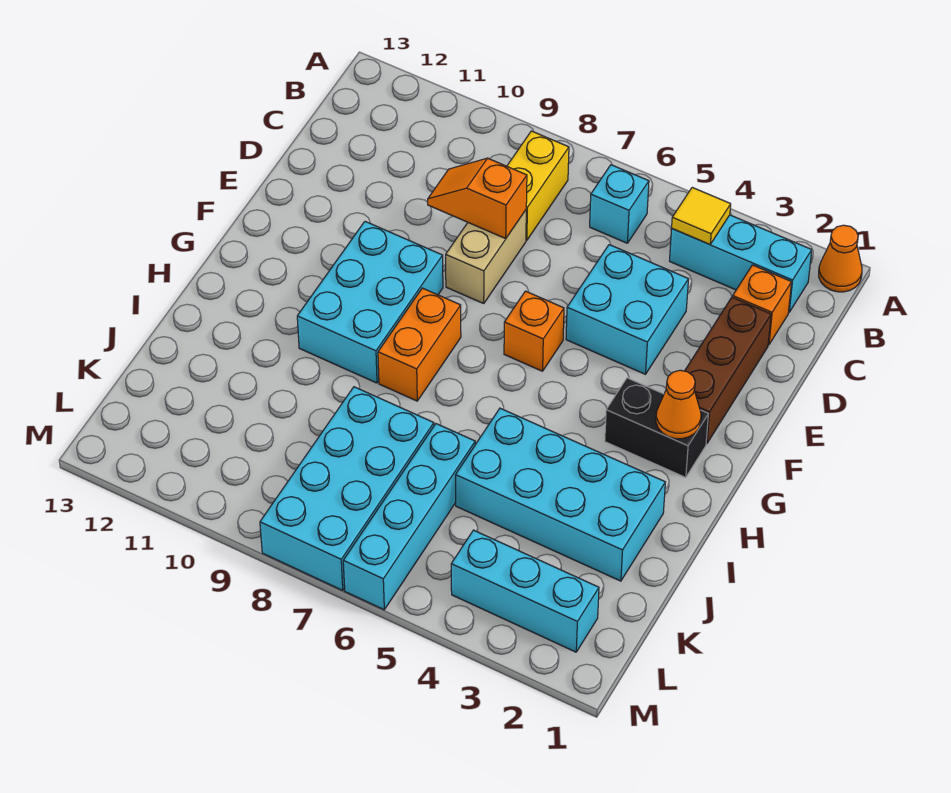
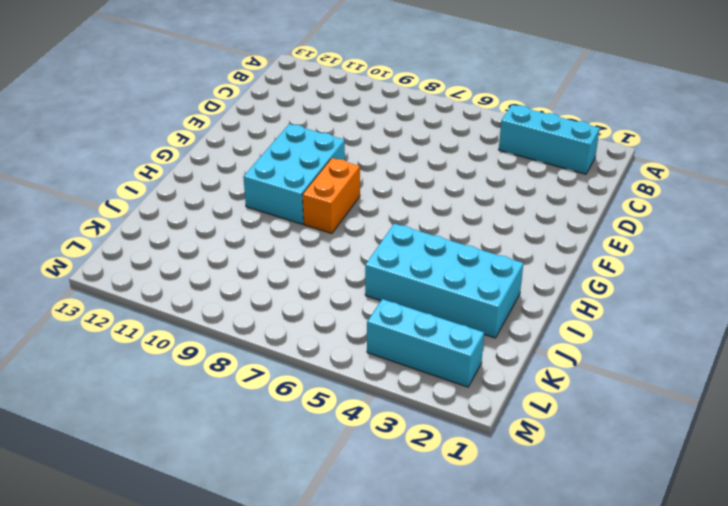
none -> orange 1x1 cone [819,225,862,292]
none -> cyan 1x1 brick [590,165,649,243]
none -> yellow 1x2 brick [507,131,569,240]

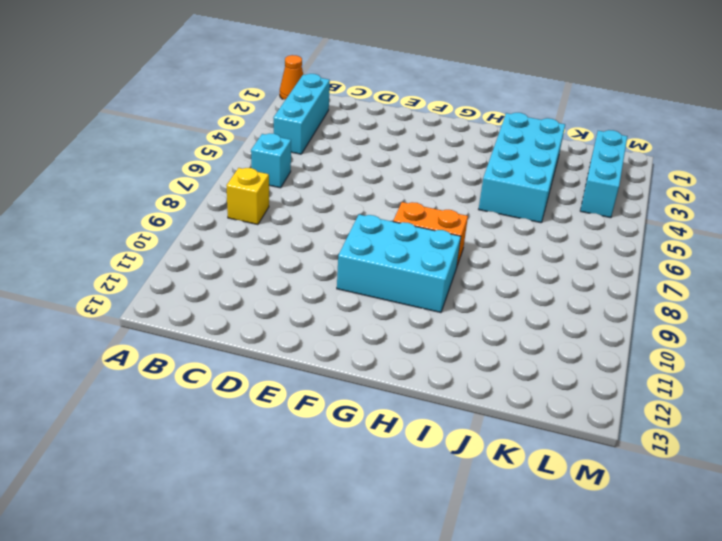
yellow 1x1 brick [227,168,269,225] -> yellow 1x2 brick [507,131,569,240]
none -> orange 1x1 brick [733,265,792,345]
none -> brown 1x3 brick [685,297,771,444]
none -> cyan 2x2 brick [566,245,689,374]

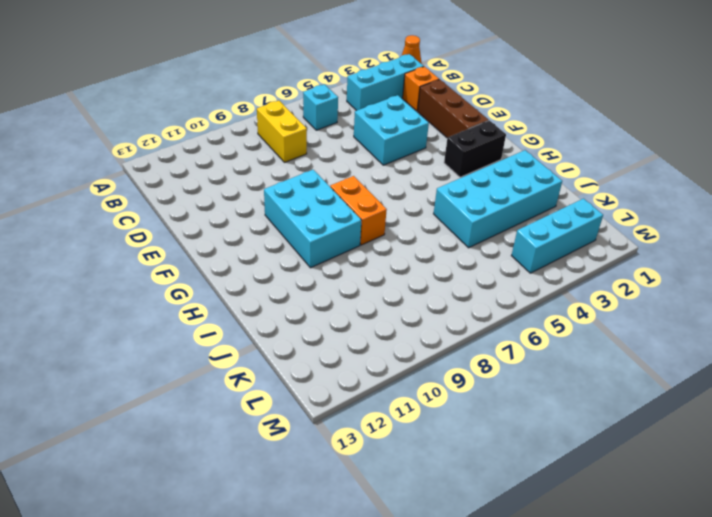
none -> tan 1x2 brick [446,210,526,303]
none -> orange 1x1 brick [504,291,564,371]
none -> cyan 1x4 brick [343,424,475,610]

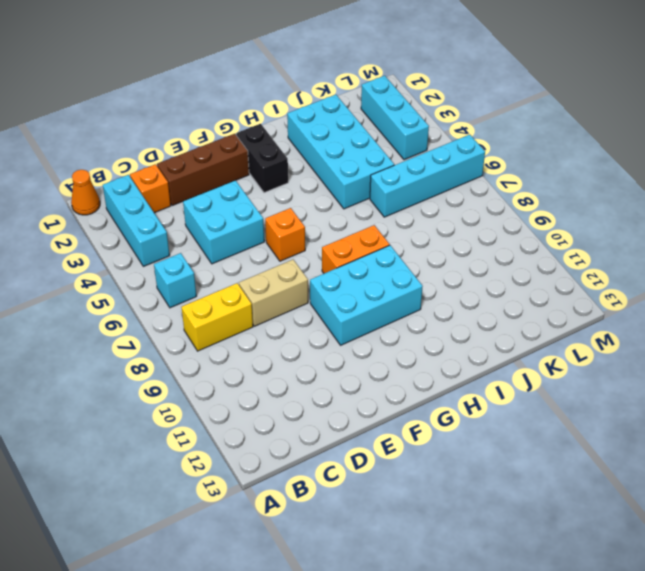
none -> cyan 2x4 brick [260,387,434,590]
none -> yellow 1x1 tile [672,187,731,244]
none -> orange 1x2 slope [428,158,527,238]

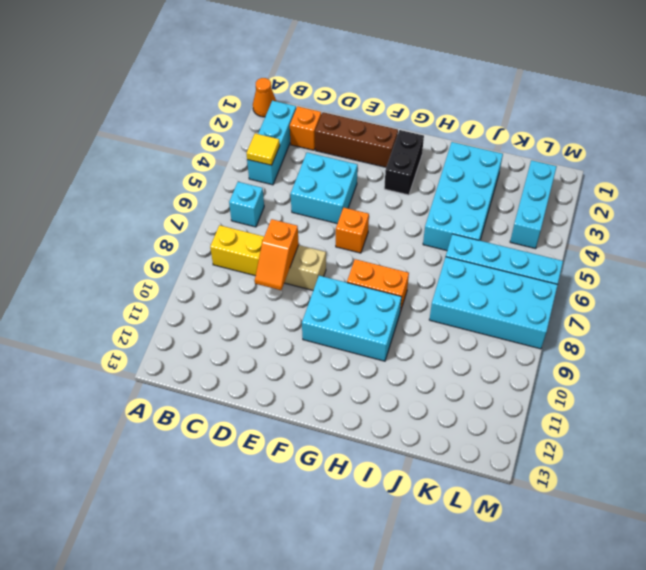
none -> orange 1x1 cone [656,370,701,439]

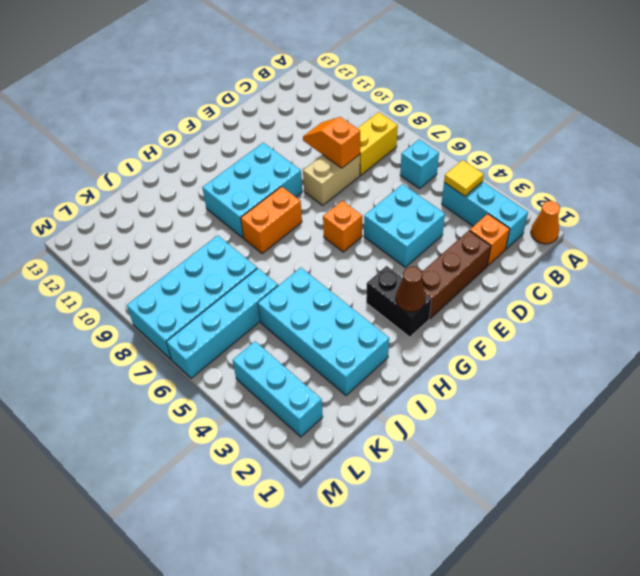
brown 1x1 cone [396,267,426,312] -> orange 1x1 cone [656,370,701,439]

